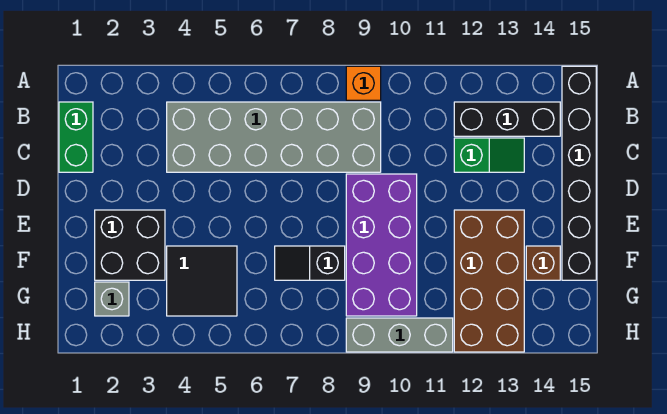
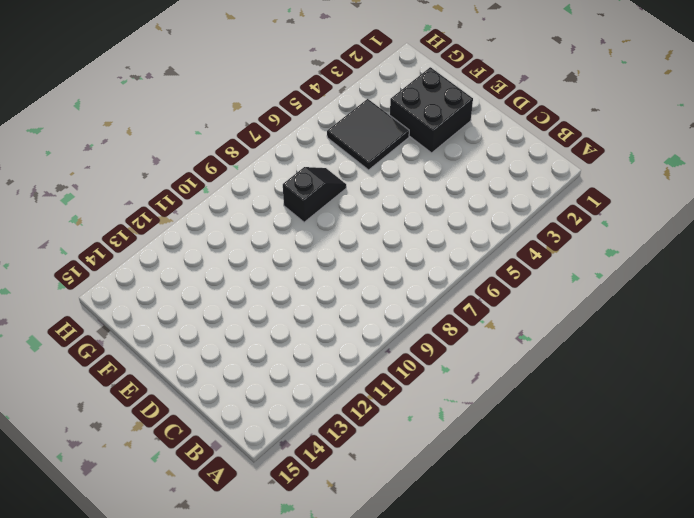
none -> orange 1x1 brick [346,66,381,100]
none -> black 1x6 brick [562,66,596,280]
none -> green 1x2 brick [59,102,93,172]

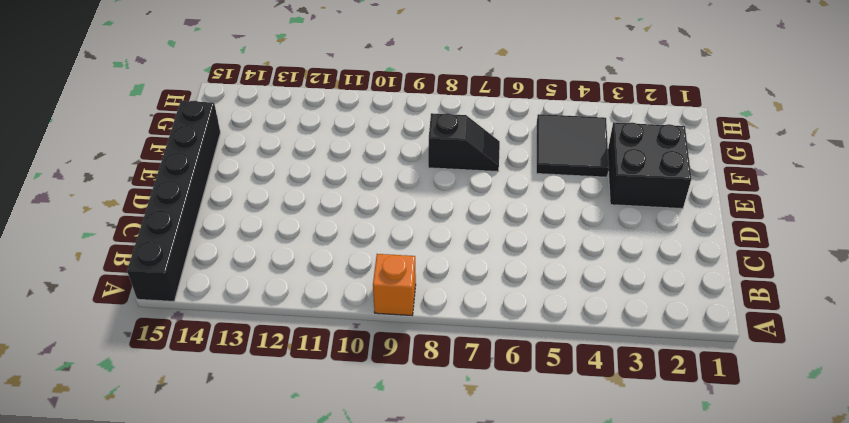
none -> green 1x2 brick [59,102,93,172]
none -> grey 2x6 brick [167,102,381,172]
none -> black 1x3 brick [454,102,560,136]

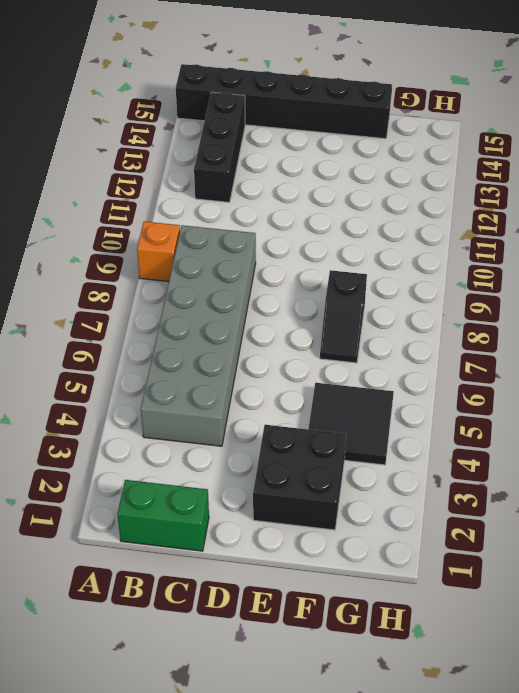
none -> green 1x2 slope [454,138,524,172]
none -> purple 2x4 brick [346,174,417,316]
none -> brown 2x4 brick [454,210,524,352]

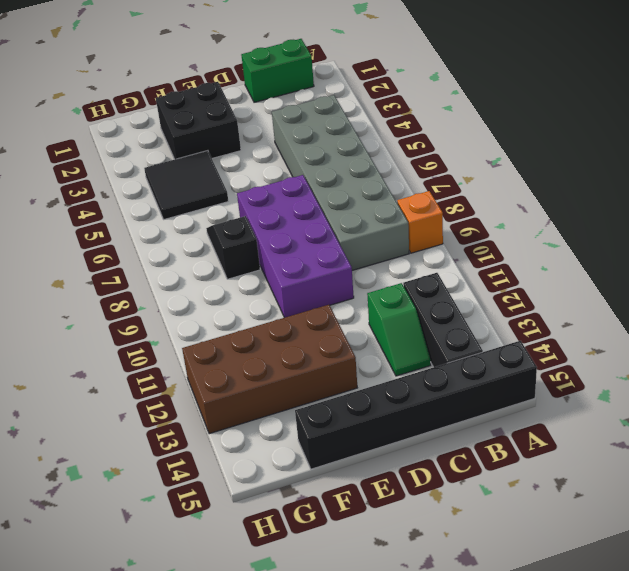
purple 2x4 brick [237,175,354,317] -> purple 2x4 brick turned to [346,174,417,316]
none -> brown 1x1 brick [526,246,560,280]
none -> grey 1x1 brick [95,282,129,316]
none -> grey 1x3 brick [346,318,453,352]

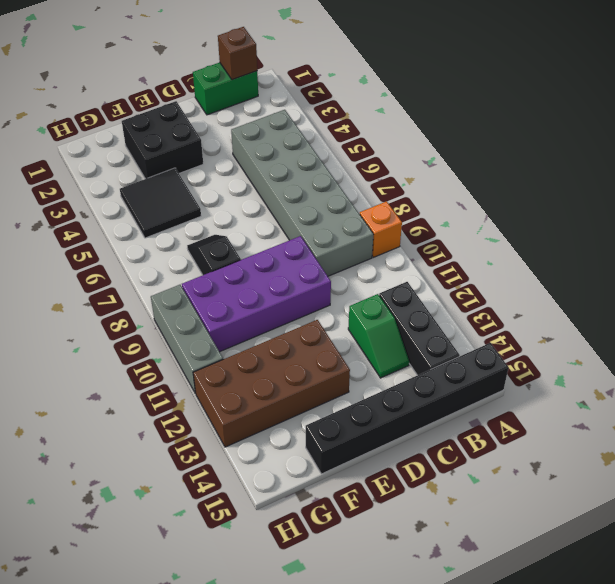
brown 1x1 brick [218,27,257,80] -> brown 1x1 brick moved to [526,246,560,280]
none -> grey 1x1 brick [95,282,129,316]

